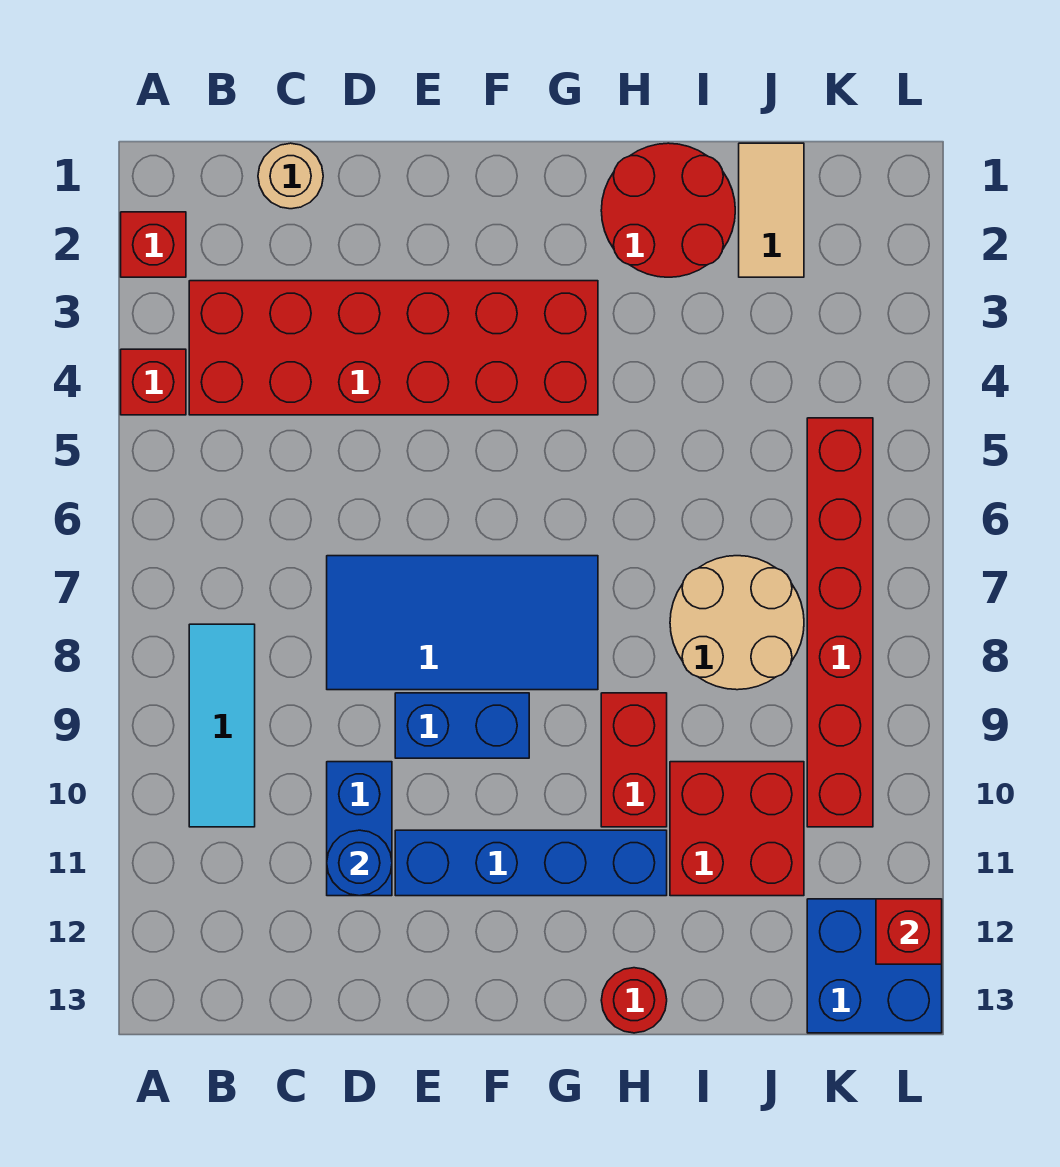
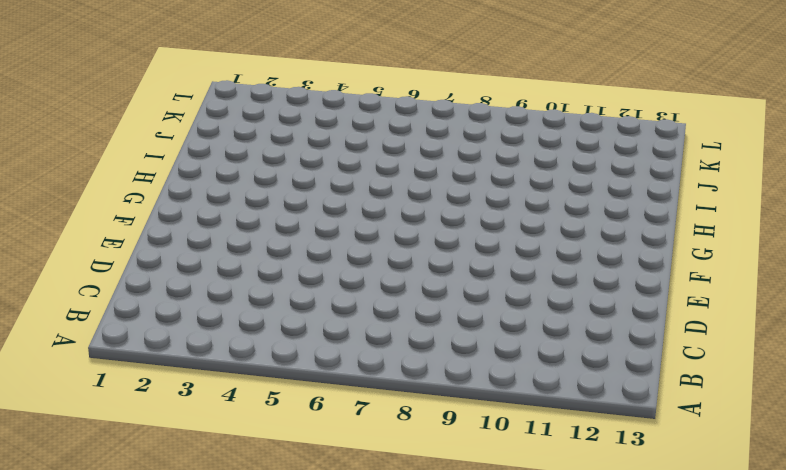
none -> red 1x1 brick [121,212,186,277]
none -> red 1x1 brick [121,349,186,415]
none -> red 2x6 brick [189,281,598,415]

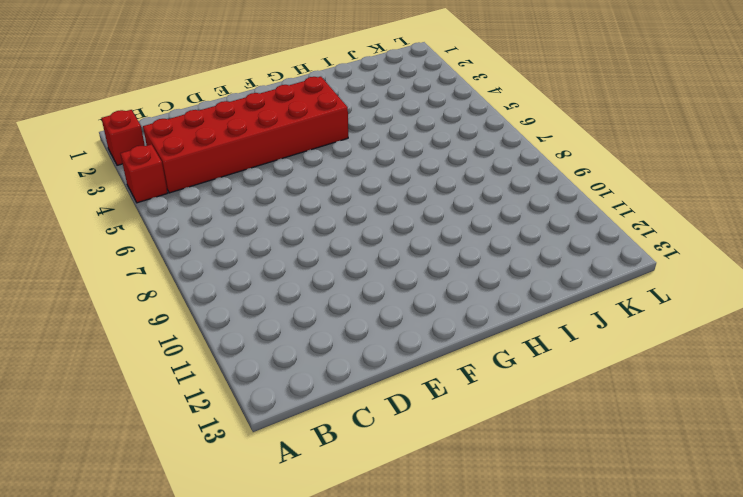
none -> cyan 1x3 tile [189,624,255,827]
none -> tan 1x1 round brick [258,143,323,209]
none -> blue 2x4 tile [327,556,598,690]

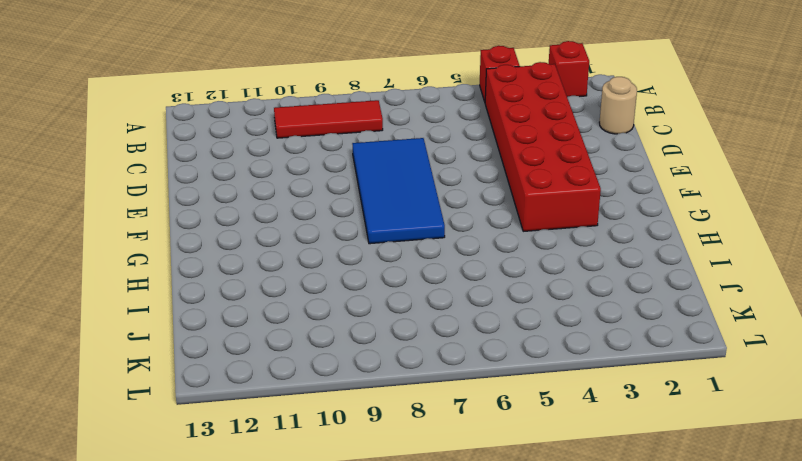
red 1x3 tile [274,100,383,138] -> cyan 1x3 tile [189,624,255,827]
none -> blue 1x2 brick [327,762,392,896]
none -> blue 1x2 brick [395,693,529,758]
none -> blue 1x4 brick [395,830,667,896]

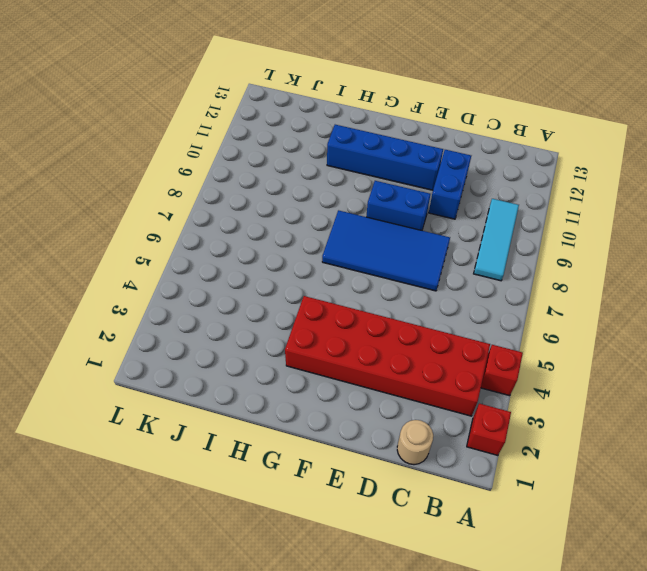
none -> red 2x2 round brick [601,143,735,277]
none -> red 1x2 brick [601,693,667,827]
none -> red 1x1 round brick [601,968,667,1033]

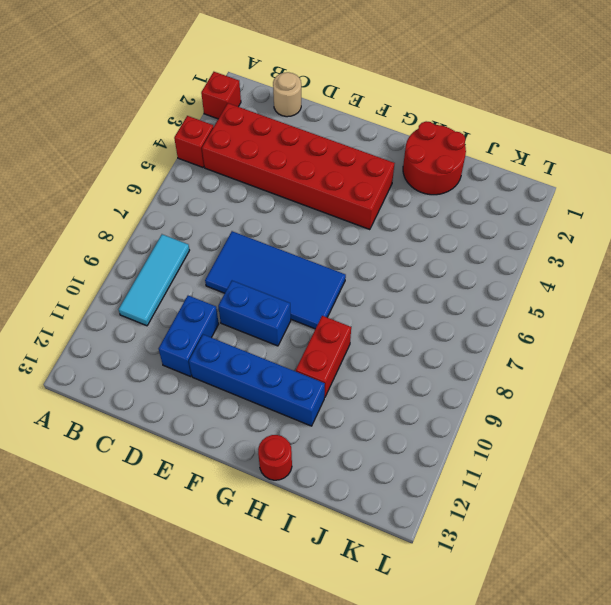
none -> tan 2x2 round brick [670,556,804,690]
none -> red 2x2 brick [670,762,804,896]
none -> tan 1x2 tile [739,143,804,277]

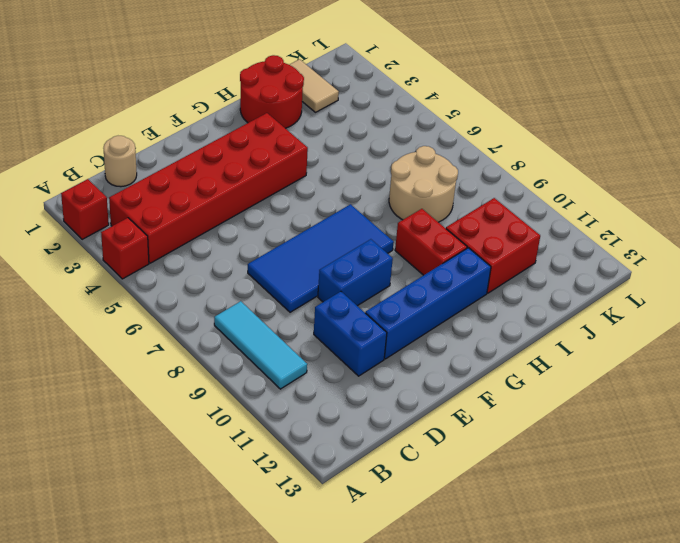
none -> red 1x1 round brick [601,968,667,1033]
none -> red 1x6 brick [807,418,873,827]
none -> blue 2x2 brick [807,899,942,1033]

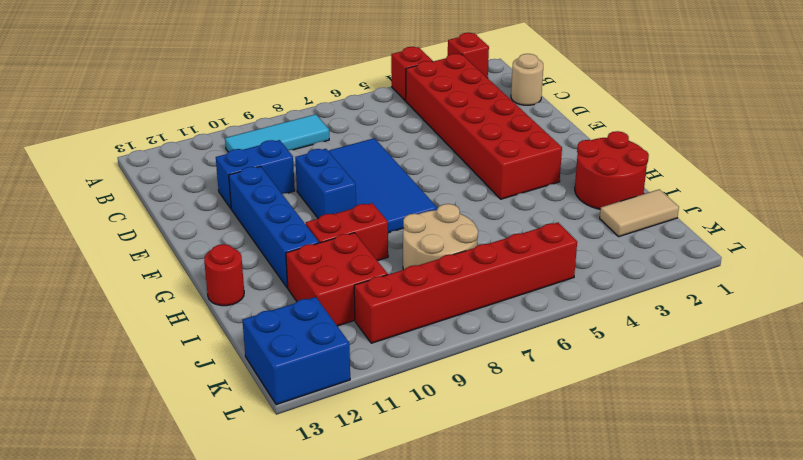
none -> blue 1x1 round brick [327,830,392,896]
none -> red 1x1 brick [876,899,942,964]

